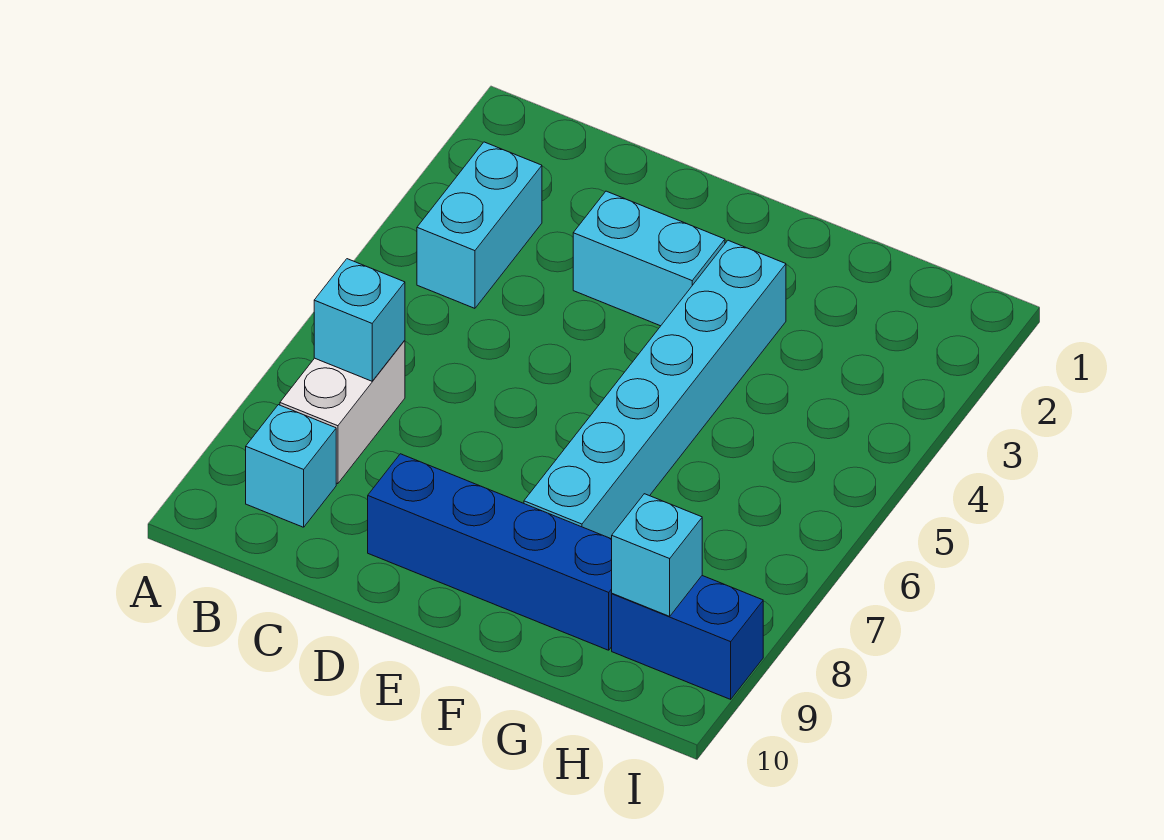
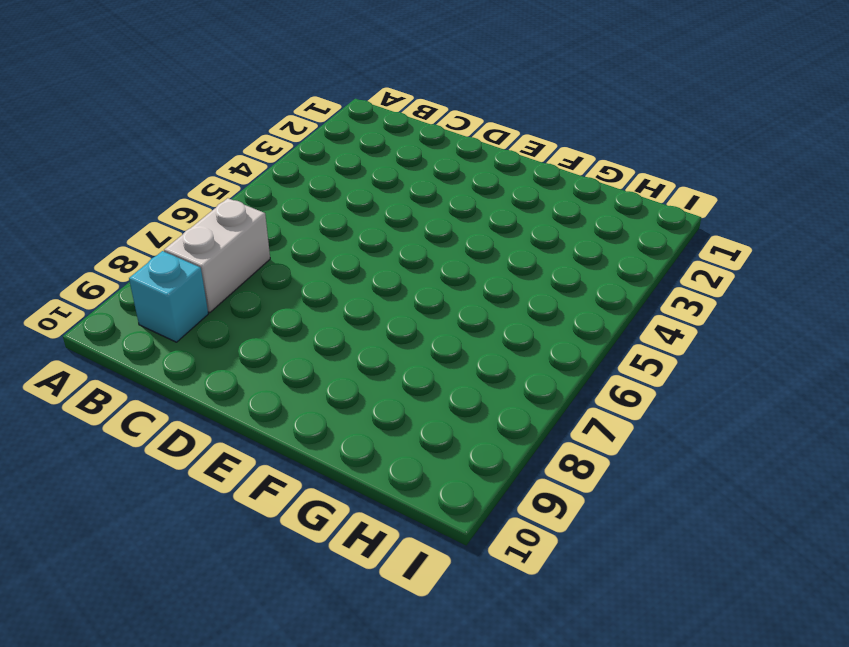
none -> cyan 1x2 brick [417,142,542,308]
none -> cyan 1x2 brick [573,191,725,326]

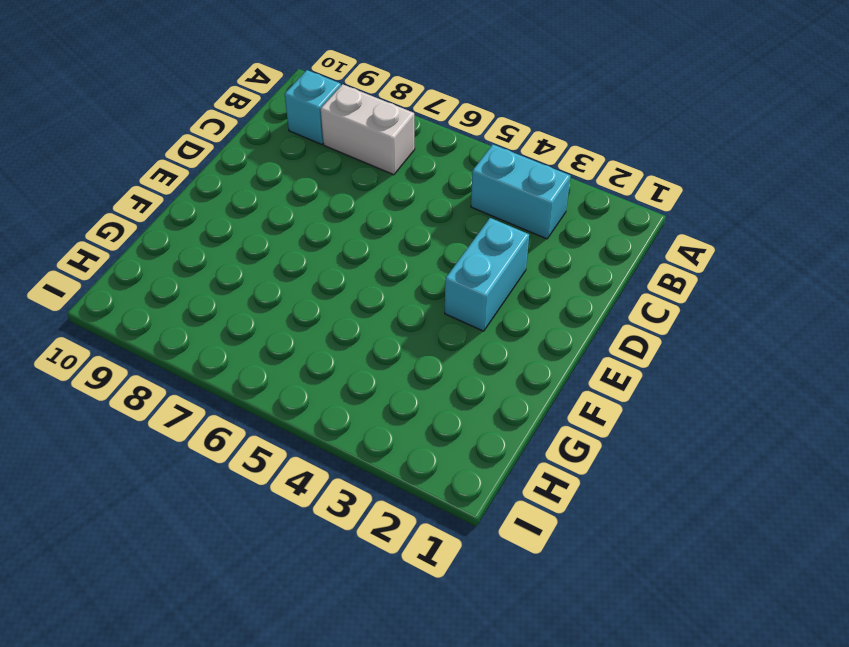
none -> blue 1x4 brick [368,454,612,650]
none -> cyan 1x6 brick [524,240,786,539]

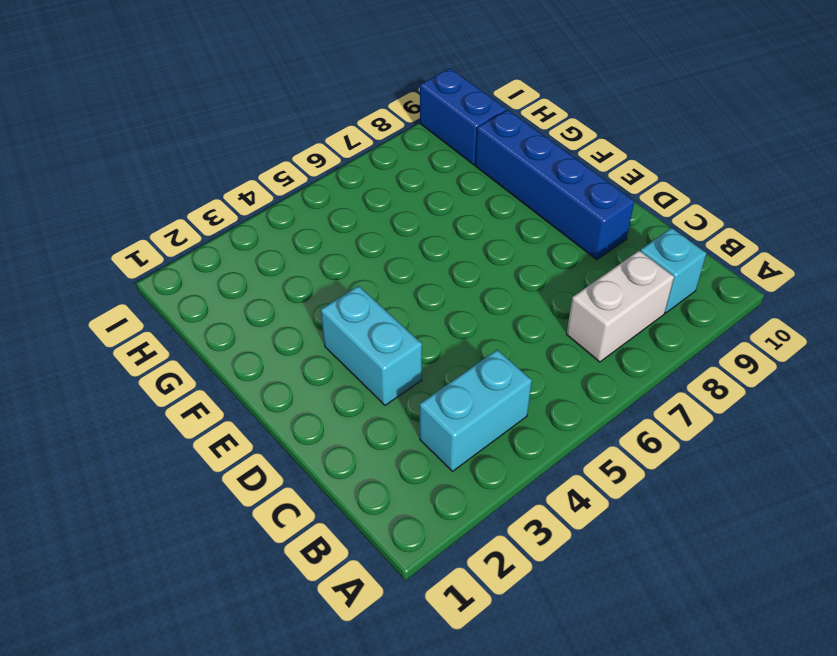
none -> cyan 1x6 brick [524,240,786,539]
none -> cyan 1x1 brick [314,259,405,381]

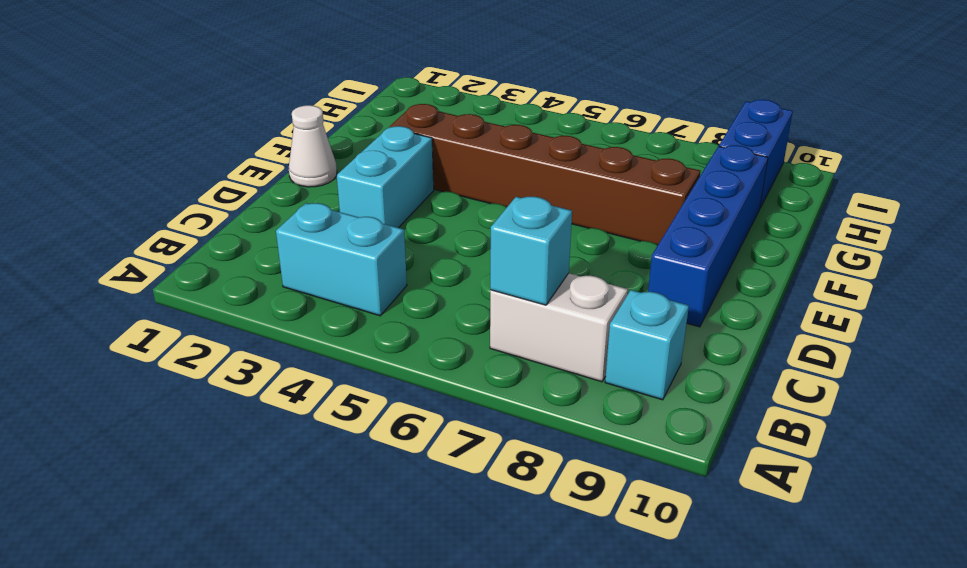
white 1x1 cone [289,105,337,187] -> none
brown 1x6 brick [390,104,700,245] -> cyan 1x6 brick [524,240,786,539]
none -> cyan 1x1 brick [612,494,702,616]

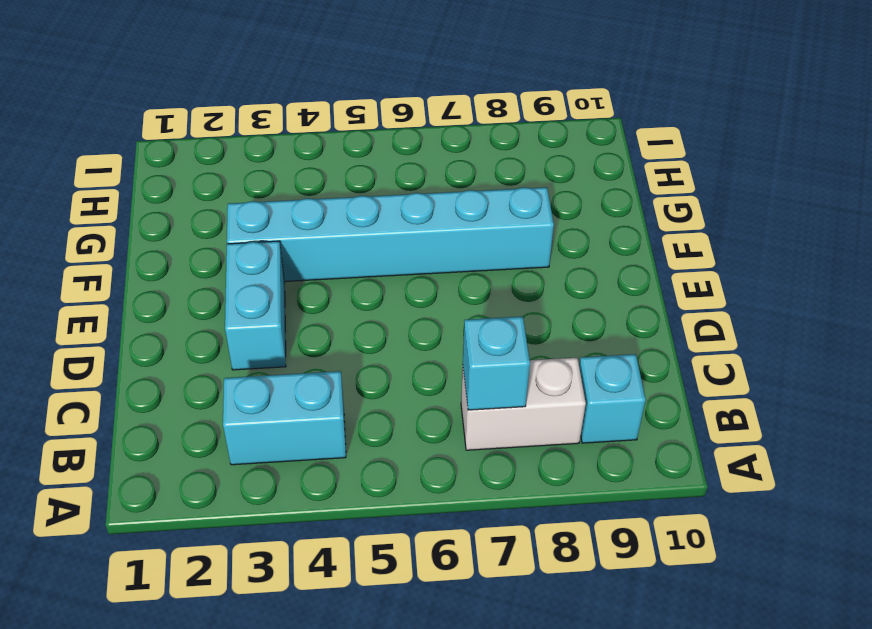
none -> blue 1x4 brick [368,454,612,650]
none -> blue 1x2 brick [612,576,763,699]

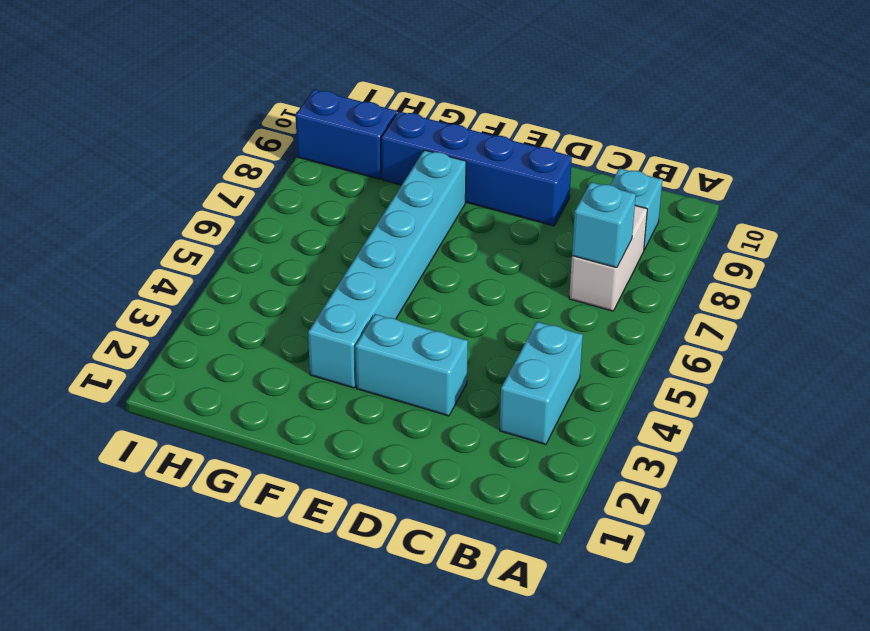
none -> cyan 1x1 brick [612,494,702,616]

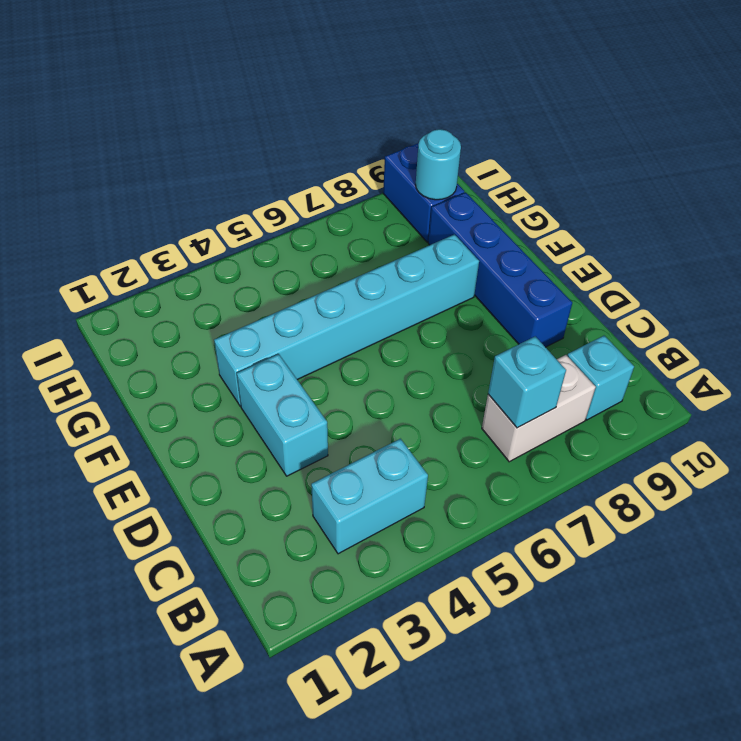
cyan 1x1 round brick [416,129,461,200] -> cyan 1x1 brick [612,494,702,616]

